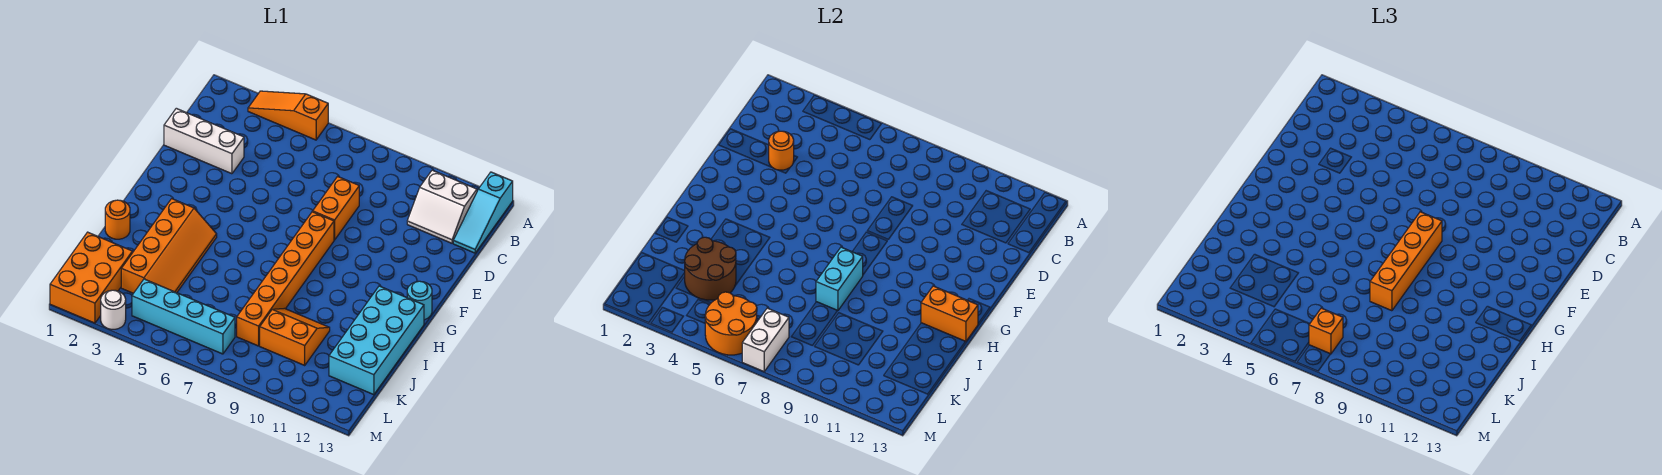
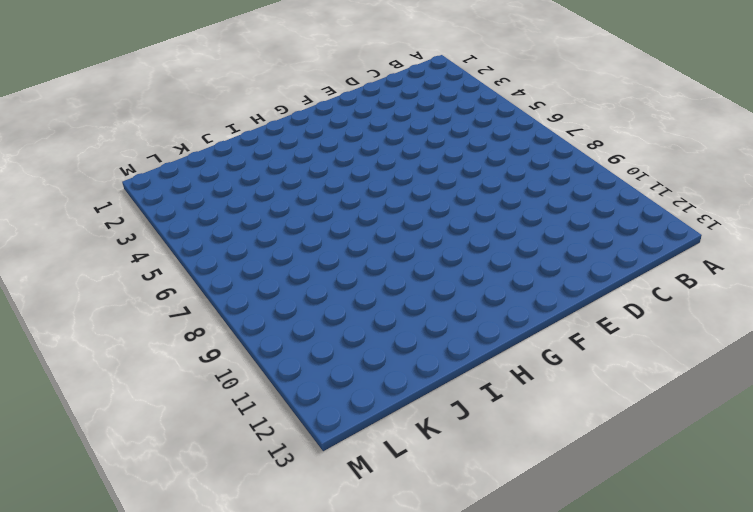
none -> orange 1x3 slope [248,91,328,140]
none -> cyan 1x3 slope [453,172,513,253]
none -> white 2x2 slope [407,170,477,243]

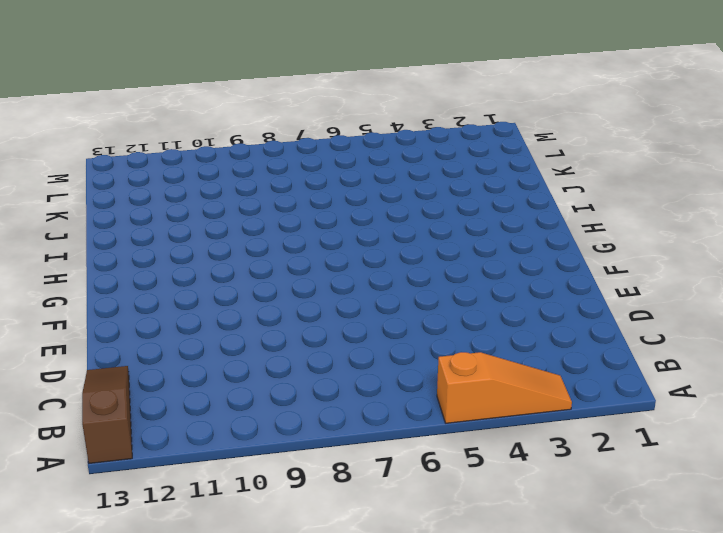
brown 1x3 slope [82,366,132,463] -> cyan 1x3 slope [453,172,513,253]
none -> white 2x2 slope [407,170,477,243]
none -> white 1x3 brick [164,108,244,174]
none -> orange 1x2 brick [313,176,359,240]

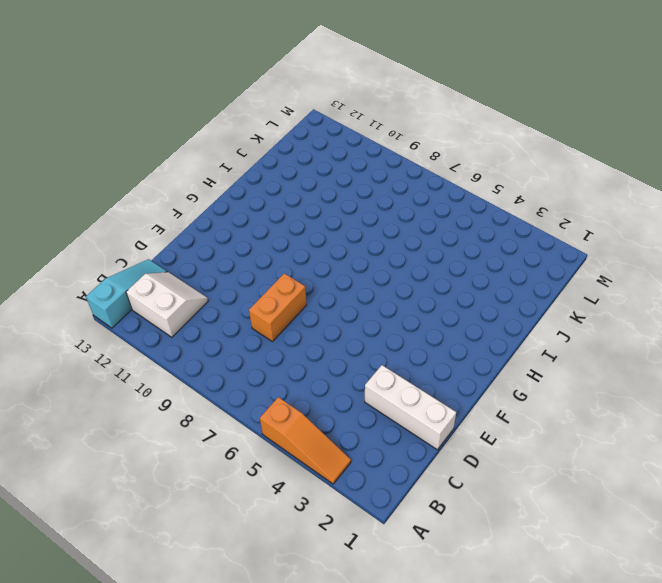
none -> orange 1x6 brick [237,212,334,346]
none -> cyan 1x1 round brick [407,281,432,320]
none -> orange 2x4 slope [121,199,217,293]

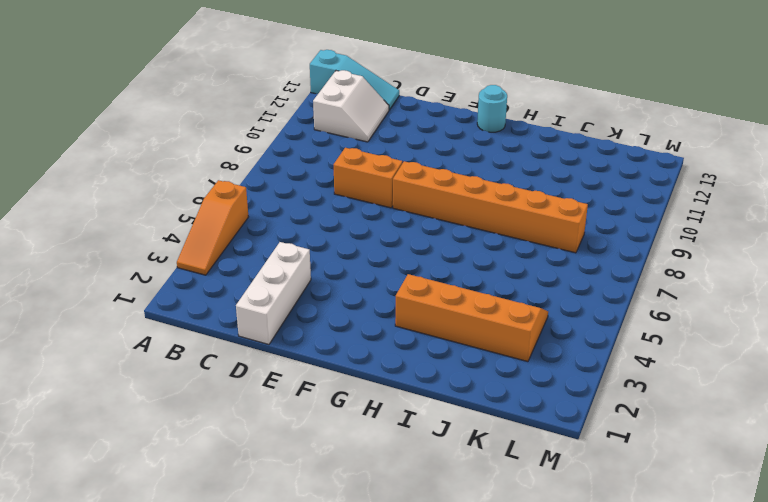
none -> cyan 2x4 brick [329,286,424,395]
none -> orange 1x1 round brick [105,200,130,239]
none -> orange 2x2 slope [260,308,330,365]

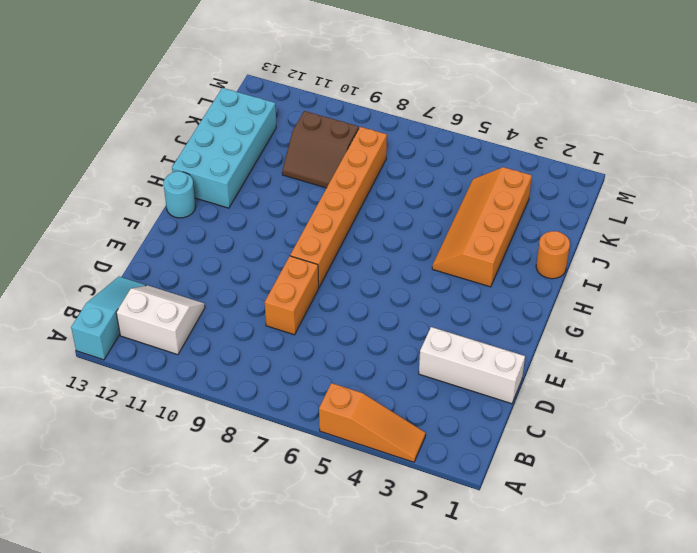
brown 2x2 slope [282,111,359,188] -> orange 2x2 slope [260,308,330,365]
none -> orange 2x3 brick [50,232,132,323]
none -> cyan 1x4 brick [132,279,235,354]
none -> white 1x1 round brick [101,290,126,329]

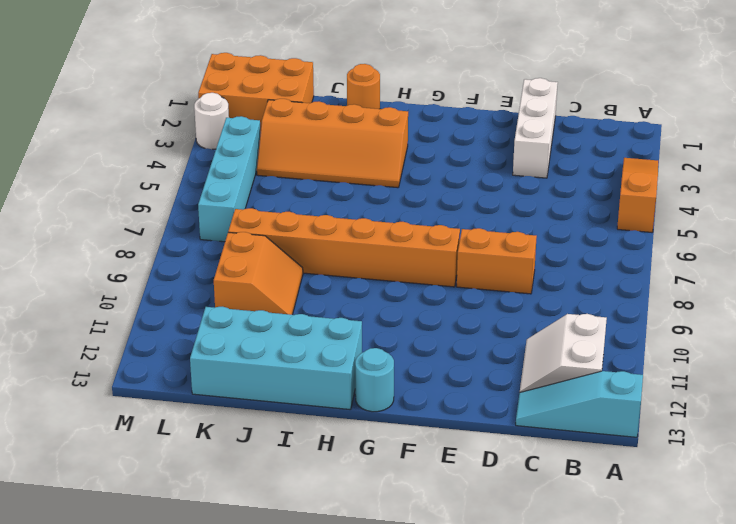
none -> orange 1x1 round brick [769,131,794,170]
none -> cyan 1x2 brick [816,247,863,311]
none -> orange 1x2 brick [921,286,978,342]

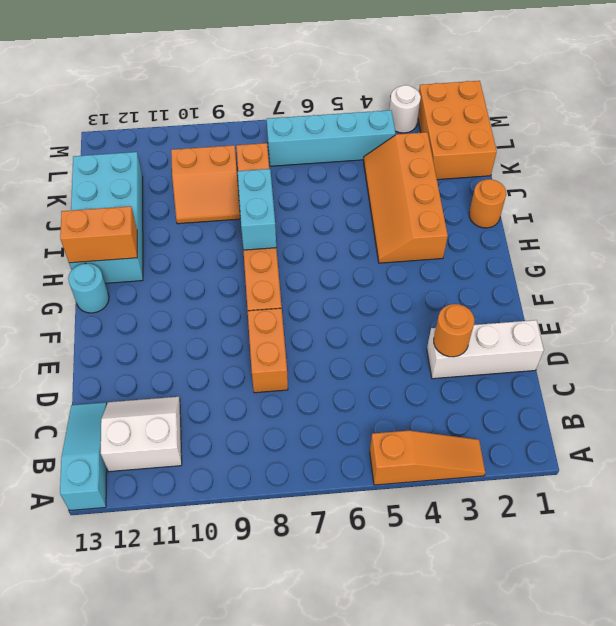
none -> brown 2x2 round brick [685,237,736,300]
none -> orange 2x2 round brick [705,292,757,355]
none -> white 1x2 brick [742,308,789,372]

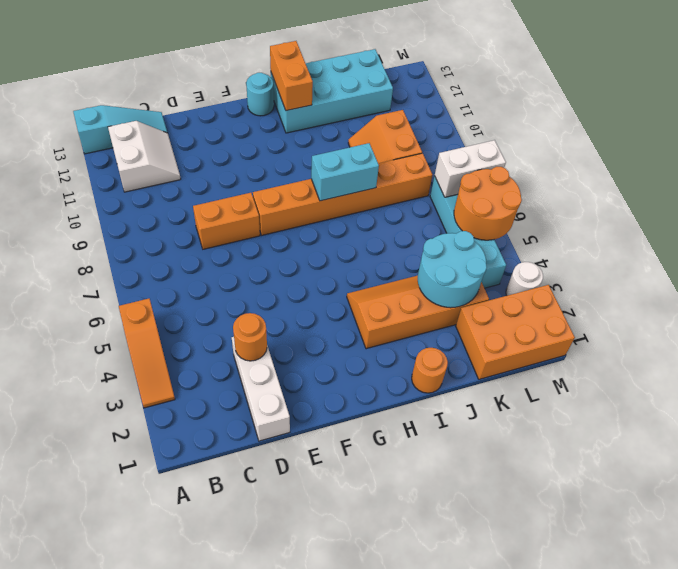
cyan 2x2 round brick [418,231,487,308] -> brown 2x2 round brick [685,237,736,300]
none -> orange 1x4 brick [1370,212,1442,311]
none -> orange 1x1 brick [1309,308,1343,354]

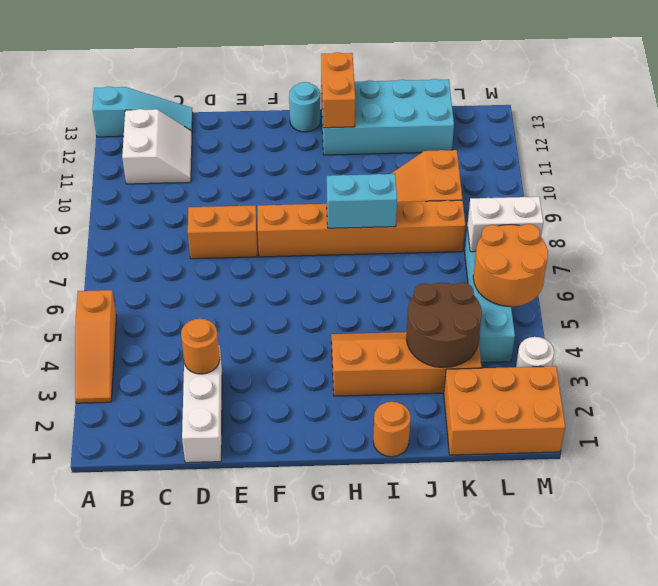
none -> orange 1x4 brick [1370,212,1442,311]
none -> orange 1x1 brick [1309,308,1343,354]

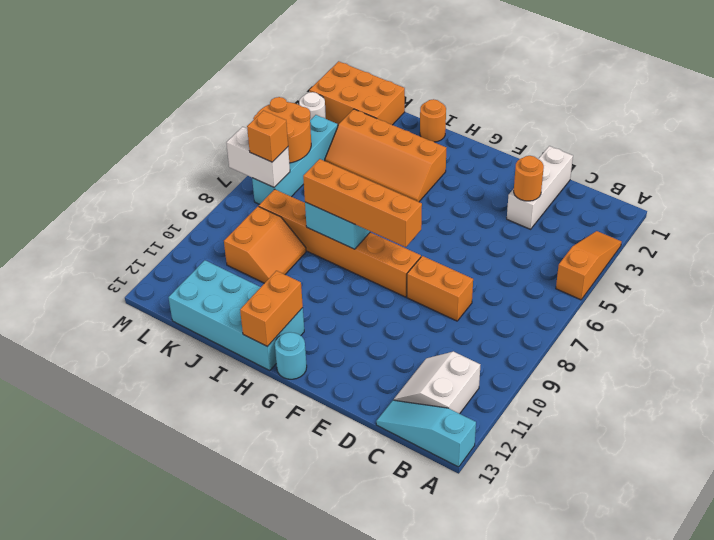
none -> brown 2x2 round brick [685,237,736,300]

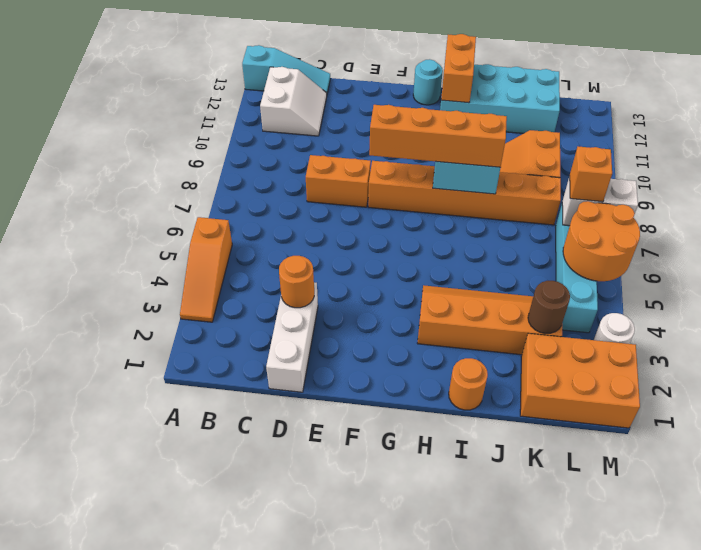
brown 1x1 round brick [528,281,570,334] -> brown 2x2 round brick [685,237,736,300]

